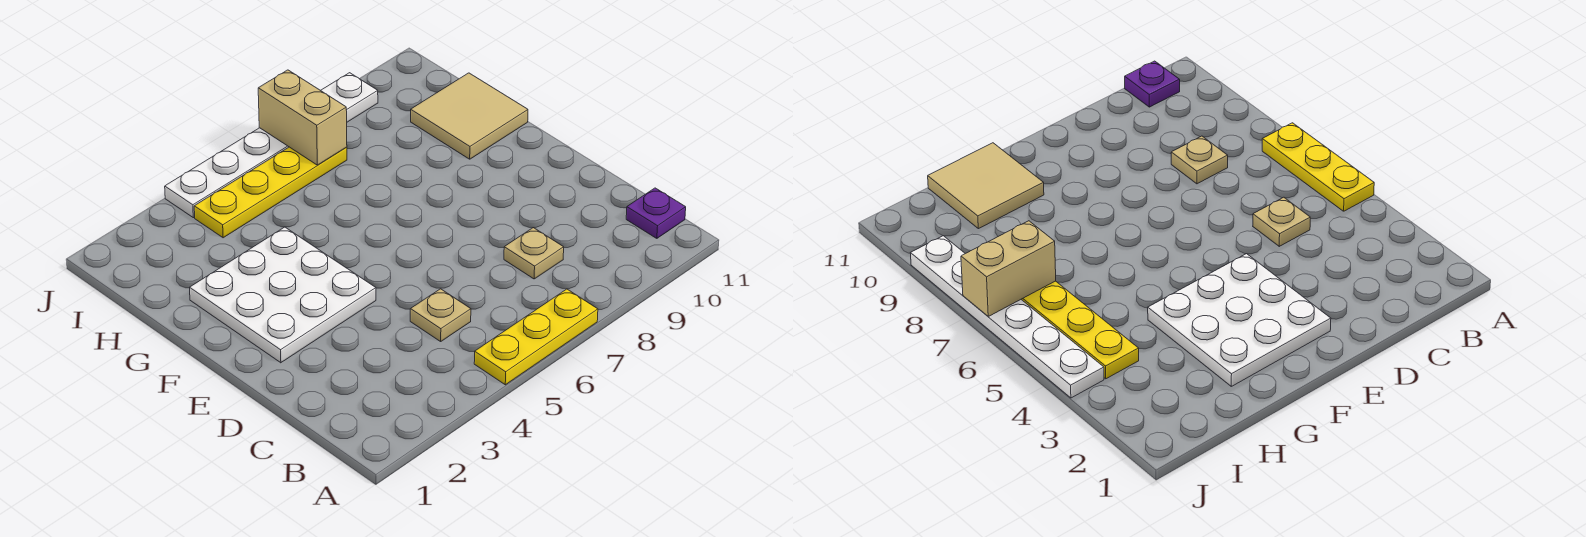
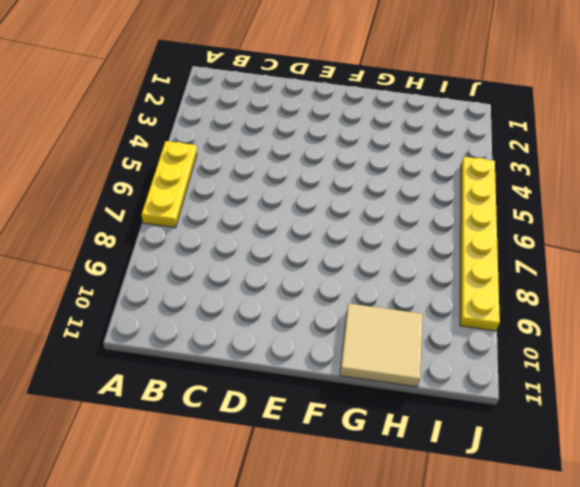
yellow 1x6 plate [460,157,500,331] -> white 1x6 plate [165,73,378,218]
none -> purple 1x1 plate [626,188,686,238]
none -> tan 1x1 plate [410,289,471,341]

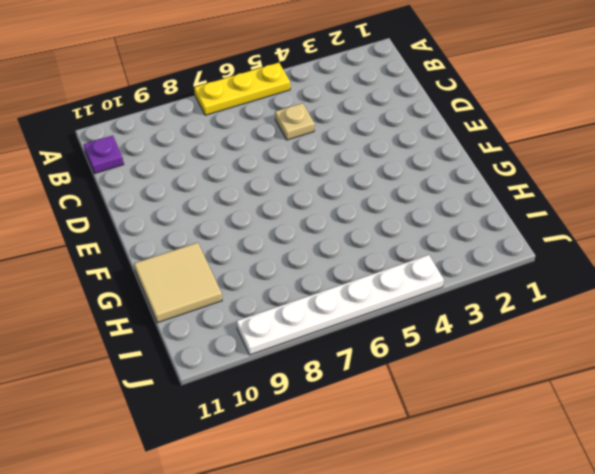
none -> tan 1x1 plate [504,228,564,279]
none -> white 3x3 plate [190,227,376,363]

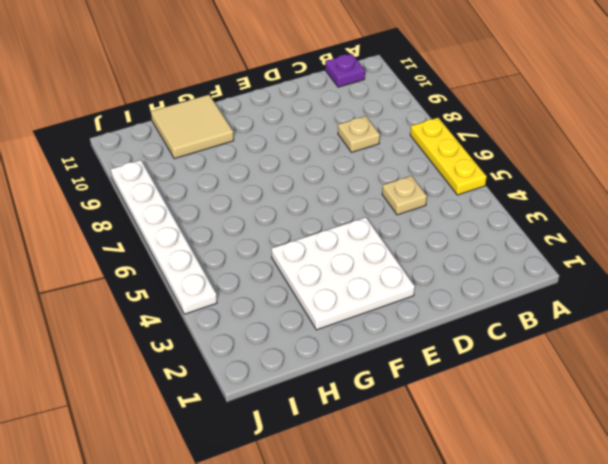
none -> yellow 1x4 plate [194,147,347,238]
none -> tan 1x2 brick [258,70,347,165]

